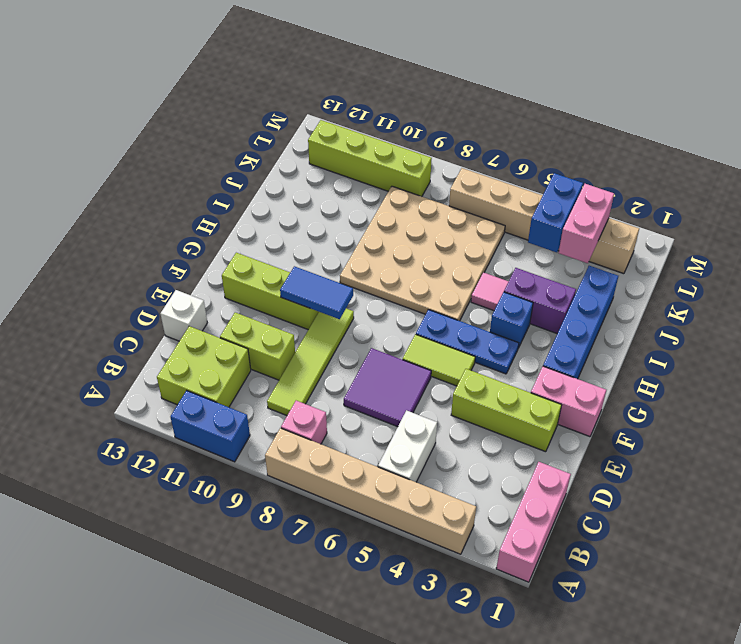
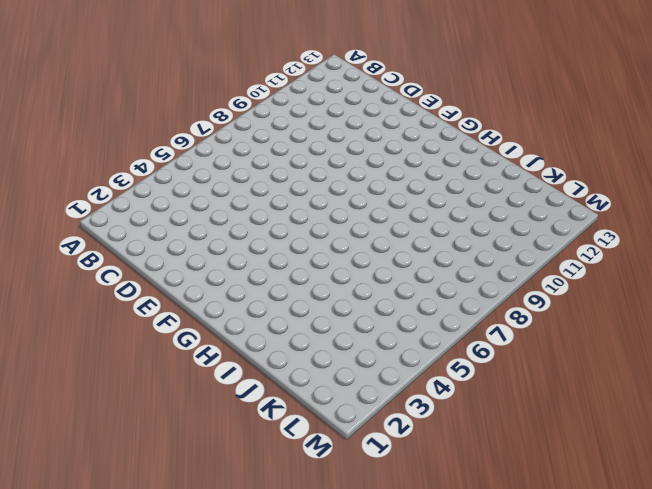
none -> pink 1x3 brick [496,462,571,582]
none -> tan 1x6 brick [265,428,476,554]
none -> blue 1x2 brick [171,391,250,462]

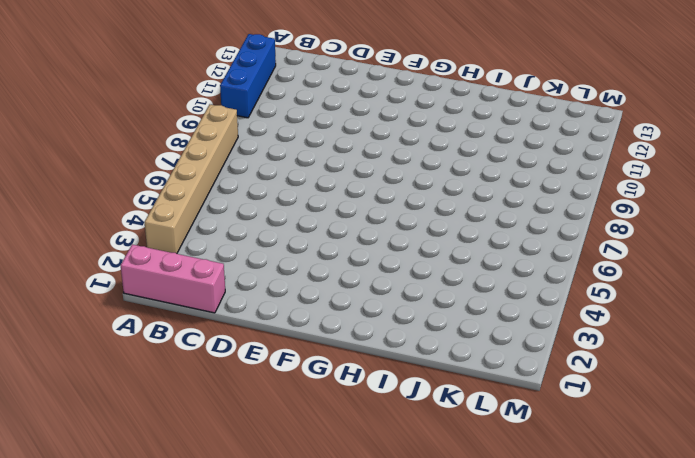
blue 1x3 brick [220,34,276,118] -> blue 1x2 brick [171,391,250,462]
none -> white 1x2 brick [378,410,437,482]
none -> pink 1x1 brick [281,401,327,444]
none -> lime 2x2 brick [157,326,251,407]

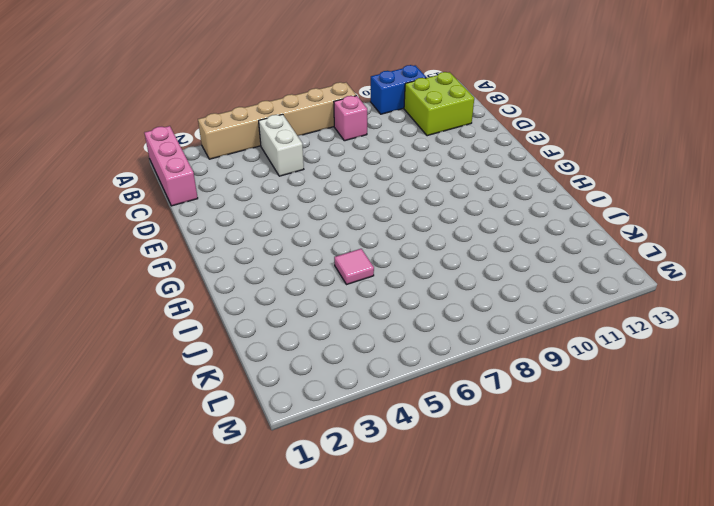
none -> lime 1x4 tile [267,308,354,416]
none -> purple 2x2 tile [344,348,431,427]
none -> lime 1x2 brick [220,313,295,380]

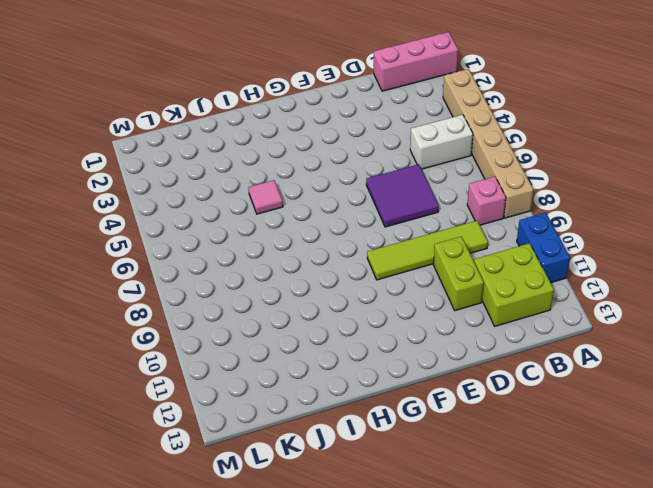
none -> white 1x1 brick [160,290,207,341]
none -> lime 1x3 brick [451,369,561,452]
none -> pink 1x2 brick [531,366,606,437]

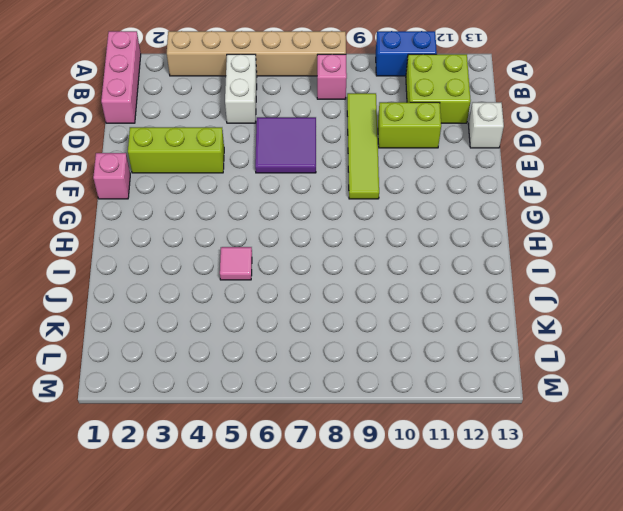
pink 1x1 brick [93,153,130,199] -> pink 1x2 brick [531,366,606,437]
none -> lime 1x2 tile [403,334,475,386]
none -> lime 1x3 brick [222,253,319,330]
none -> blue 1x4 brick [543,266,618,379]

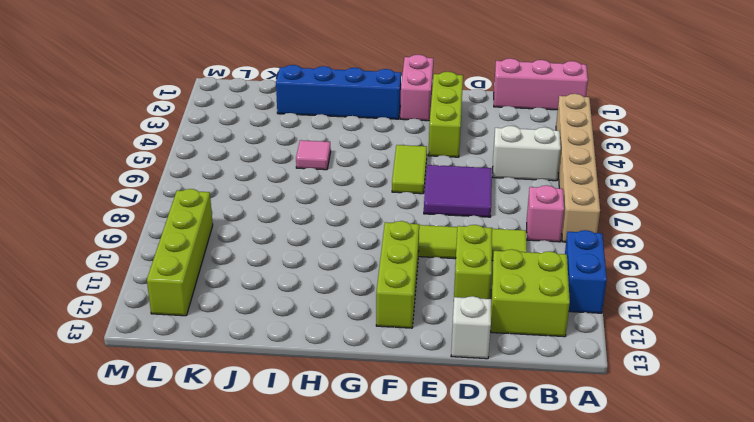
none -> blue 1x3 plate [416,310,519,374]
none -> blue 1x1 brick [490,292,533,348]
none -> tan 4x4 plate [340,186,505,321]

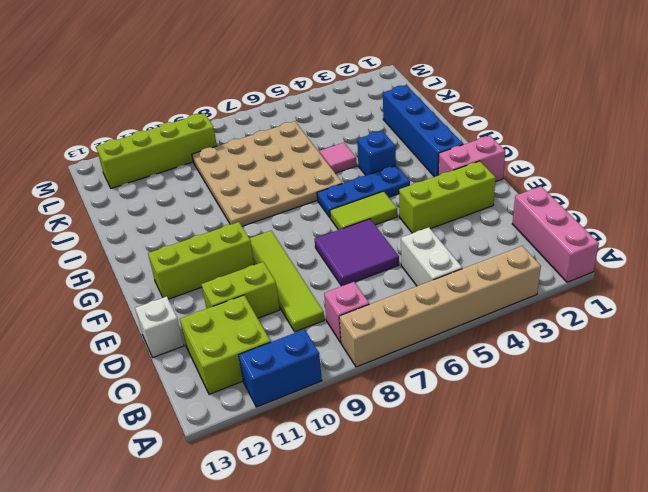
none -> purple 1x2 brick [504,268,576,334]
none -> tan 1x6 brick [449,168,639,274]
none -> blue 1x2 tile [280,266,353,319]

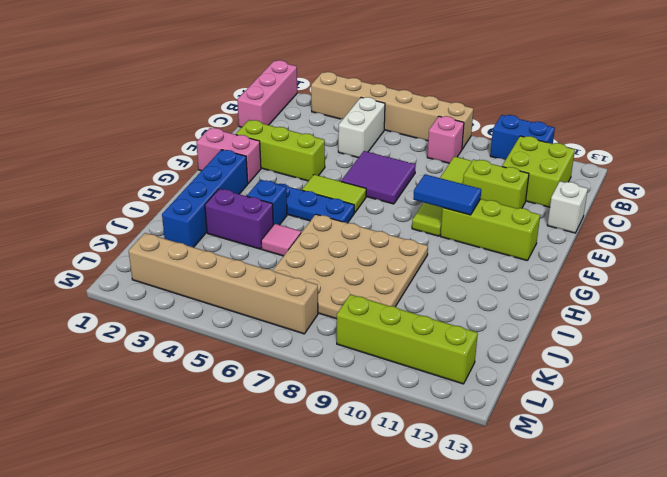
none -> pink 1x2 brick [559,184,614,263]
none -> blue 1x2 brick [528,173,583,252]

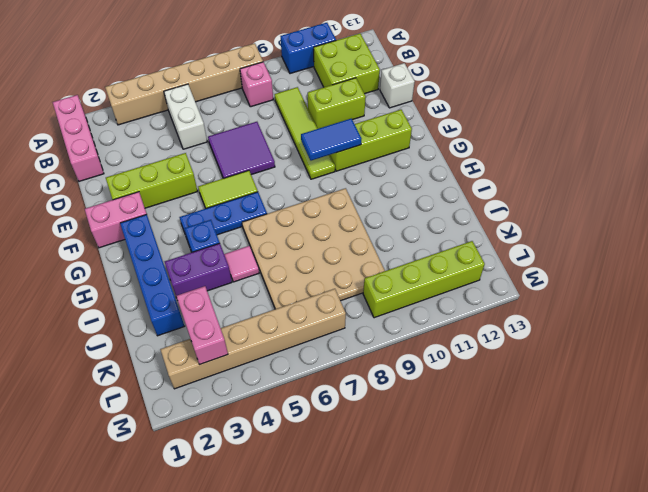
none -> blue 1x2 brick [528,173,583,252]

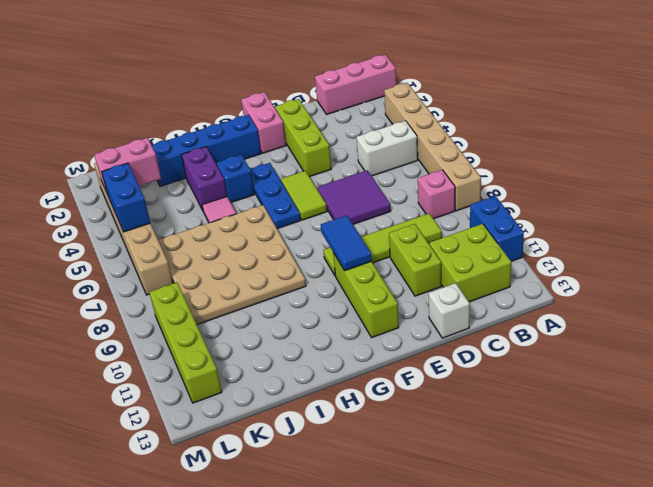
blue 1x2 brick [102,163,150,232] -> blue 1x2 brick turned to [528,173,583,252]

